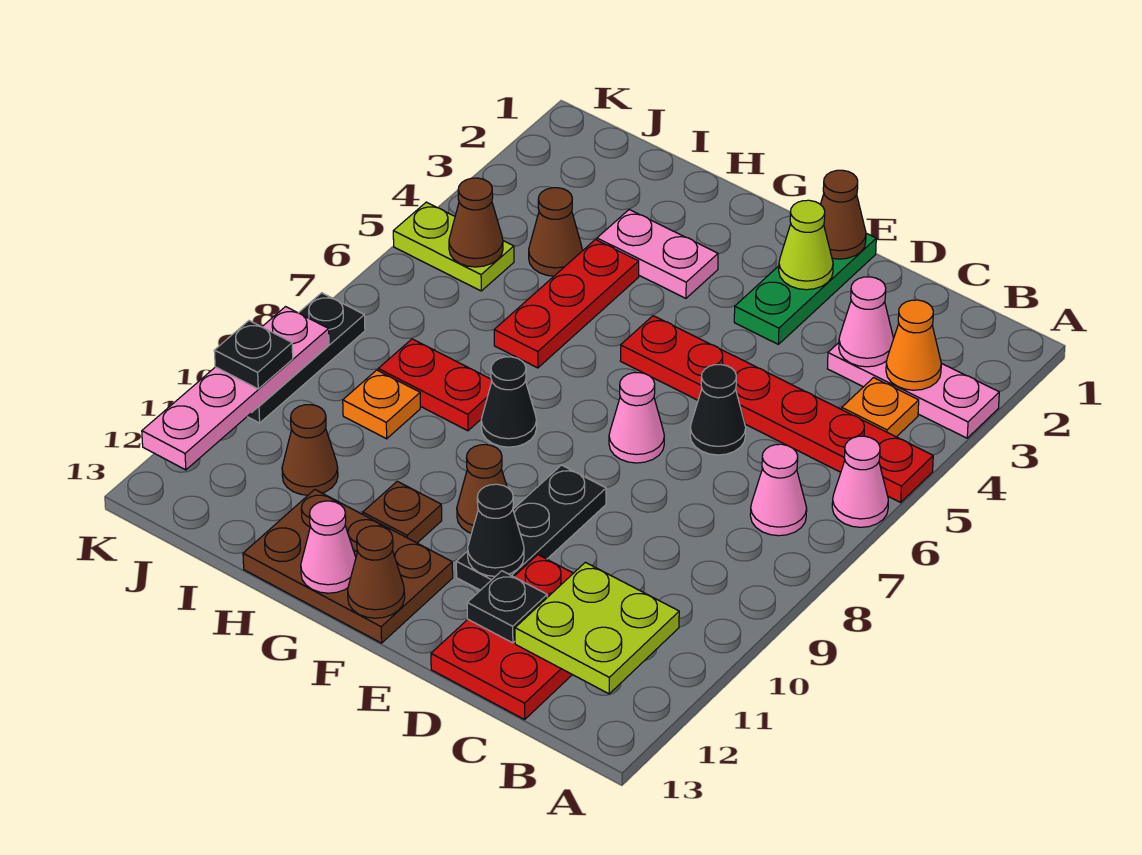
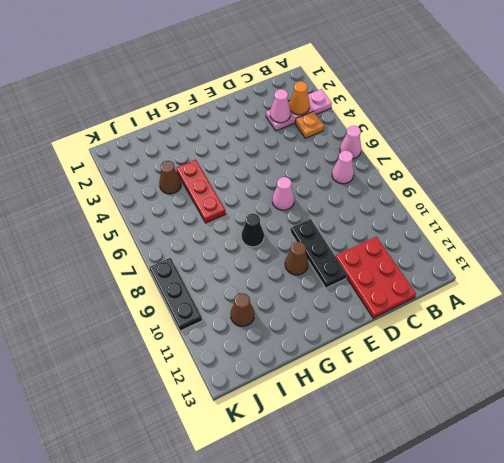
none -> red 1x6 plate [620,316,933,502]
none -> black 1x1 cone [690,365,746,455]
none -> green 1x3 plate [734,233,876,344]
none -> brown 2x3 plate [243,490,453,643]

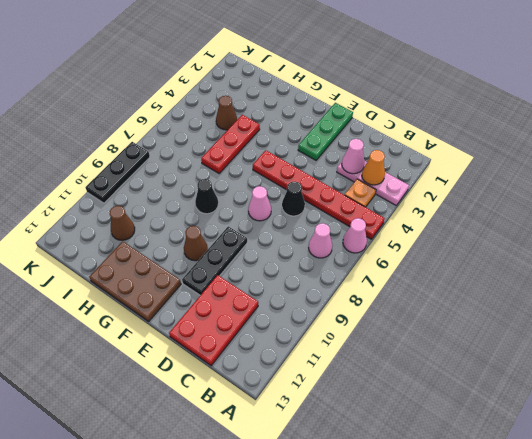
none -> pink 1x2 plate [597,210,718,298]
none -> brown 1x1 plate [363,481,442,543]
none -> red 1x2 plate [378,339,492,431]
none -> orange 1x1 plate [343,370,420,439]

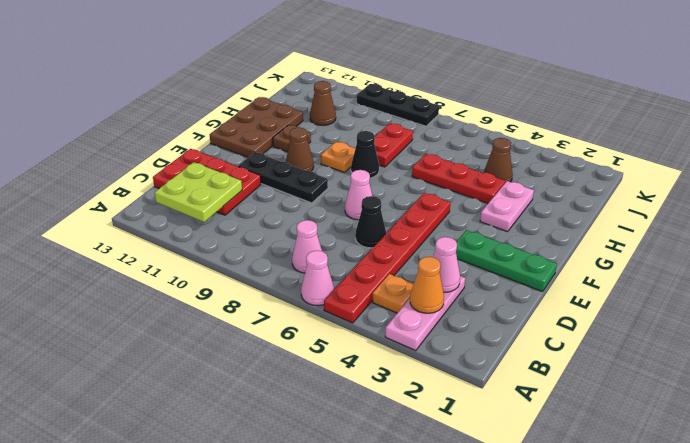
orange 1x1 plate [321,142,355,173] -> orange 1x1 plate moved to [343,370,420,439]
none -> lime 1x2 plate [393,202,514,291]
none -> black 1x1 plate [467,571,547,643]
none -> brown 1x1 cone [820,170,866,259]
none -> lime 1x1 cone [779,200,833,290]

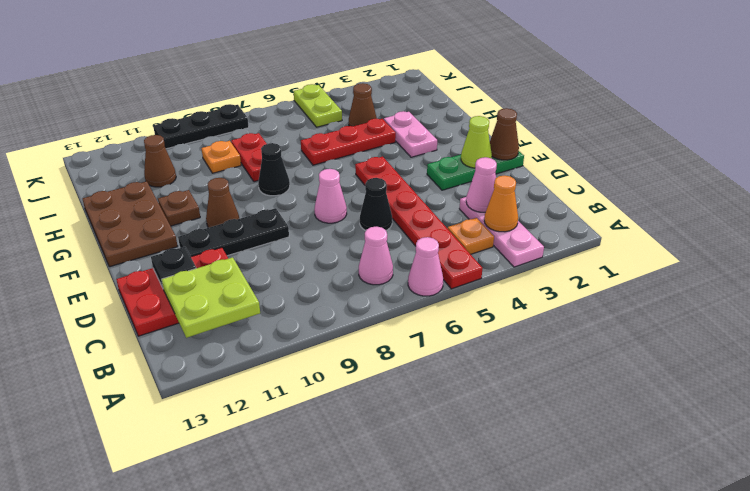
none -> black 1x1 cone [468,484,524,576]
none -> brown 1x1 cone [348,526,405,618]
none -> pink 1x1 cone [301,501,356,593]
none -> brown 1x1 cone [449,178,503,267]

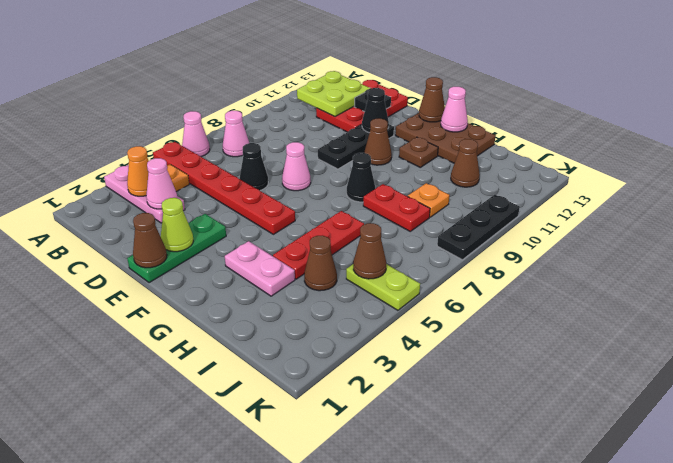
none -> pink 1x4 plate [142,307,329,470]
none -> black 1x1 plate [214,321,293,389]

